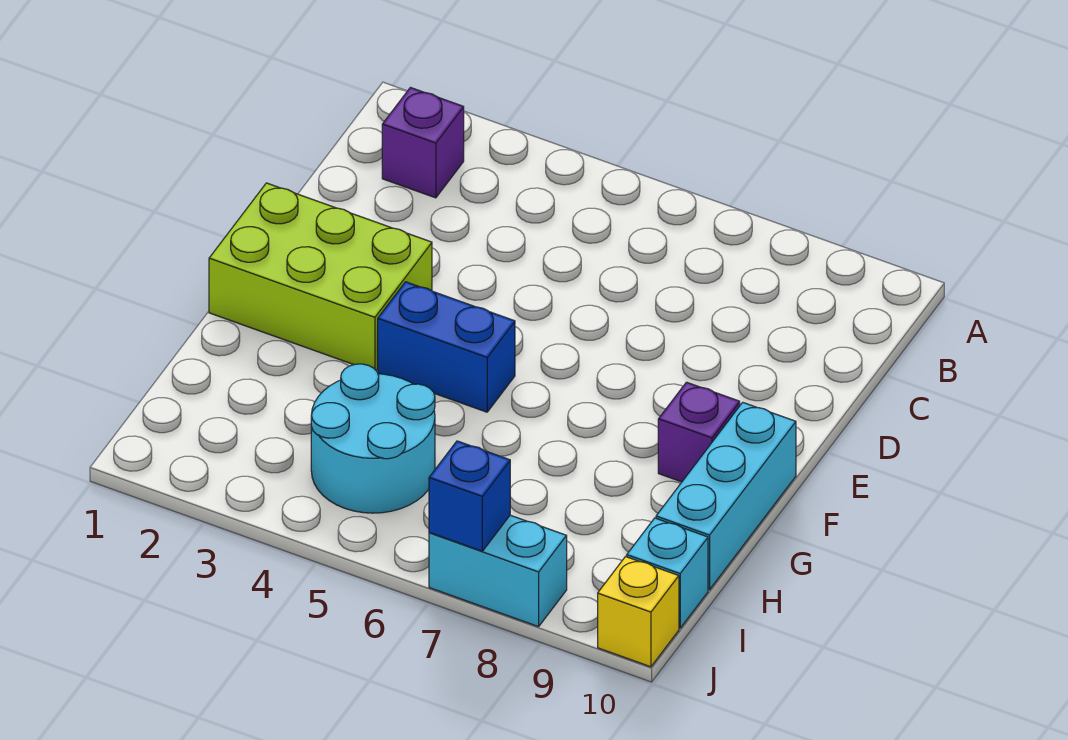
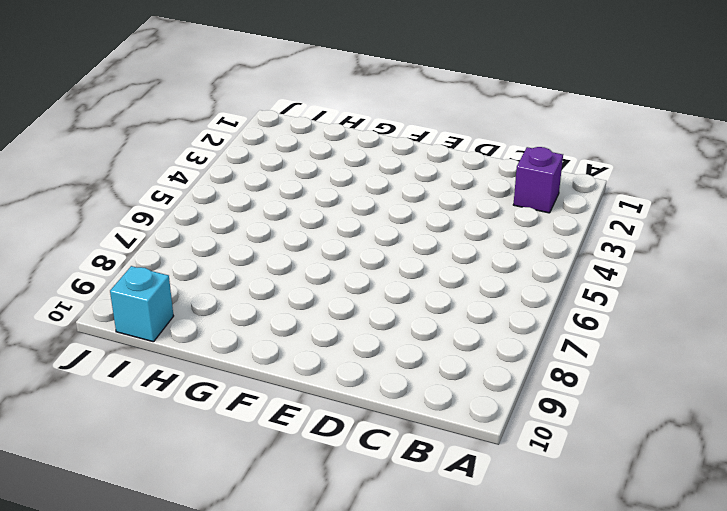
none -> lime 2x3 brick [209,183,432,370]
none -> blue 1x2 brick [378,282,515,412]

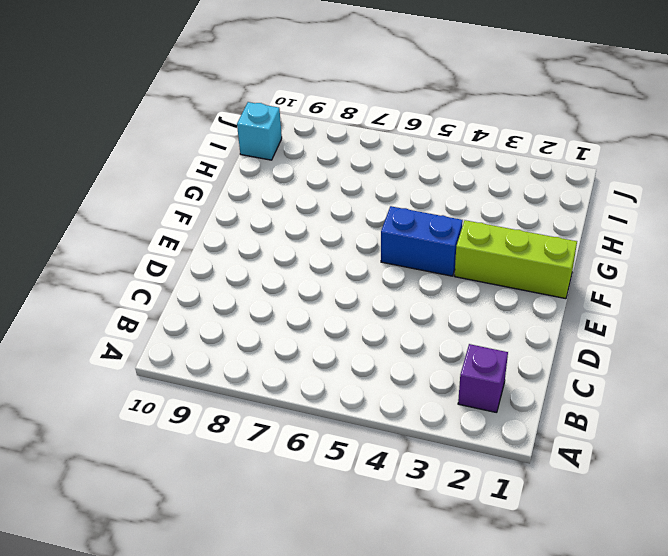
lime 1x3 brick [455,220,577,299] -> lime 2x3 brick [209,183,432,370]
none -> purple 1x1 brick [658,382,740,482]
none -> cyan 1x3 brick [656,402,796,590]

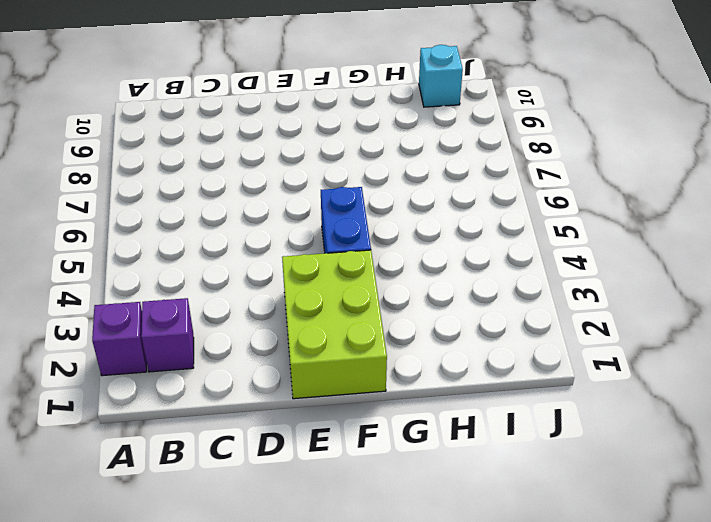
purple 1x1 brick [92,302,147,376] -> purple 1x1 brick moved to [658,382,740,482]
none -> cyan 1x3 brick [656,402,796,590]
none -> cyan 2x2 round brick [311,364,435,513]

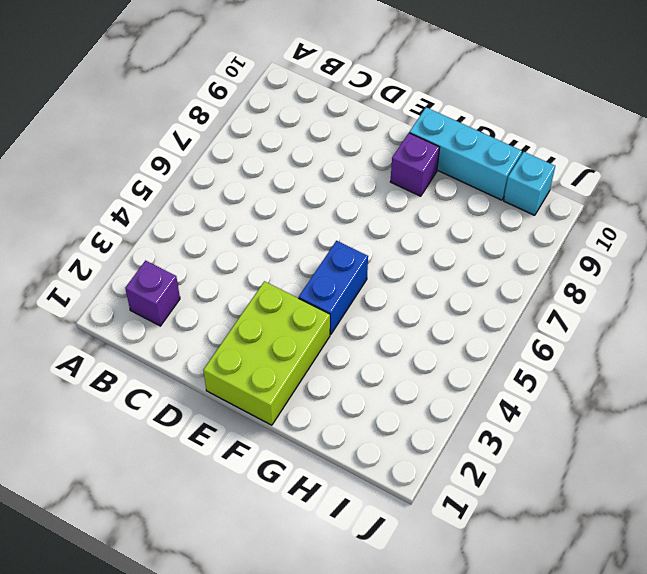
none -> cyan 2x2 round brick [311,364,435,513]
none -> cyan 1x2 brick [429,515,567,627]

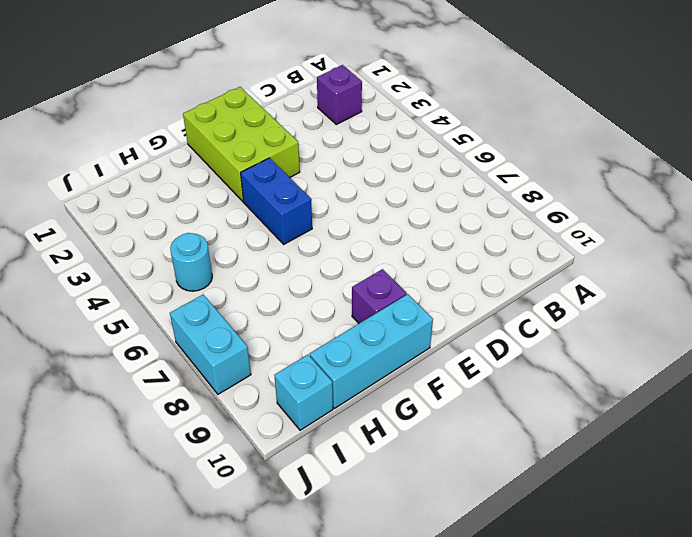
cyan 1x1 round brick [170,233,212,291] -> cyan 2x2 round brick [311,364,435,513]
none -> yellow 1x1 brick [598,557,679,667]
none -> blue 1x1 brick [429,441,510,551]

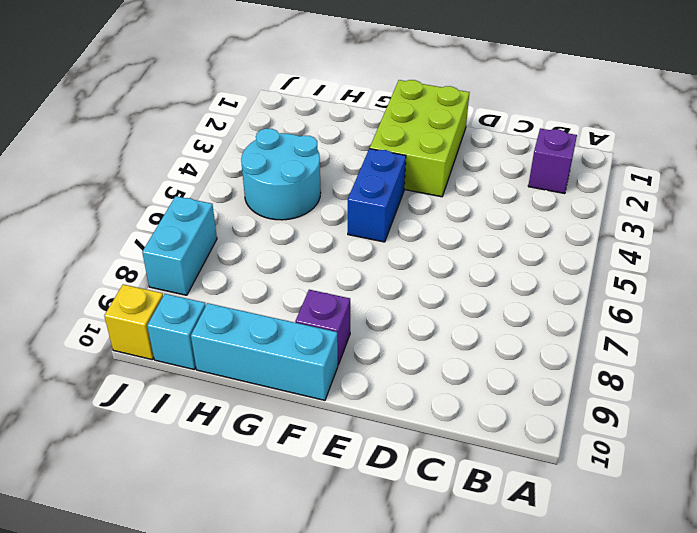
none -> blue 1x1 brick [429,441,510,551]

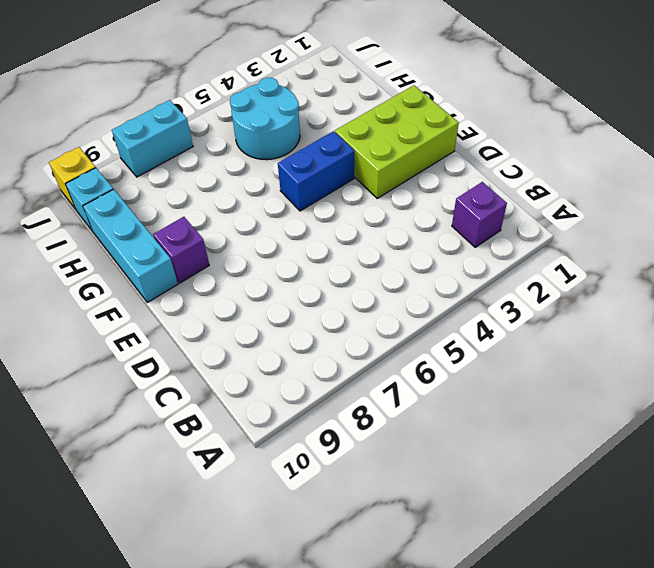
none -> blue 1x1 brick [429,441,510,551]

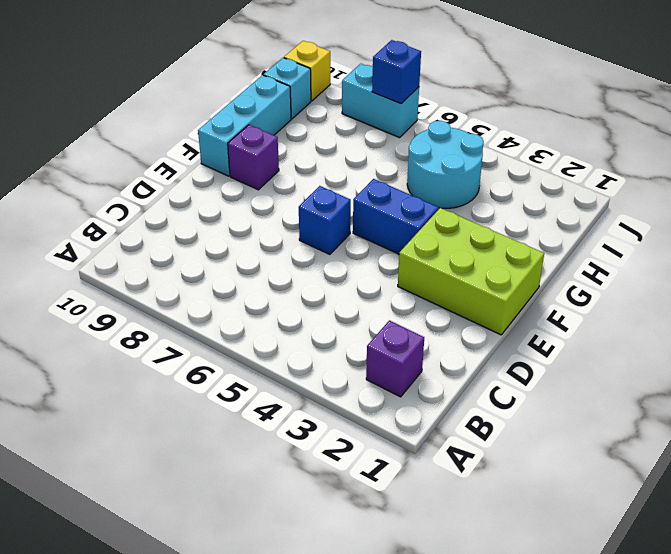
blue 1x1 brick [299,186,351,254] -> none

